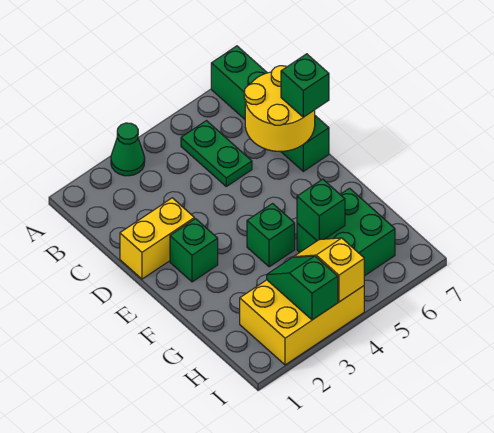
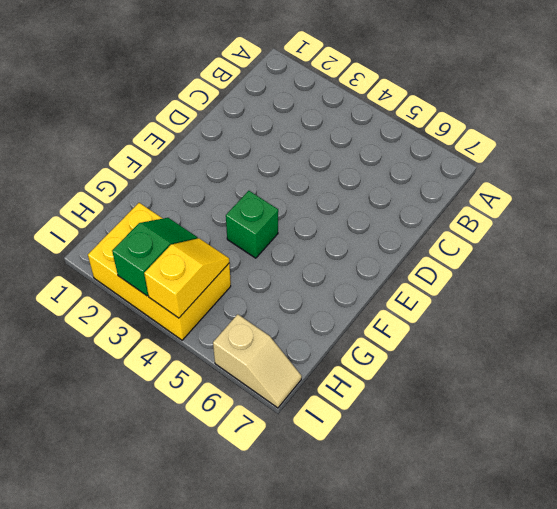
tan 1x2 slope [213,314,302,408] -> none
none -> green 1x1 cone [111,123,145,176]
none -> green 1x4 brick [211,46,329,171]
none -> green 1x2 plate [181,121,252,186]

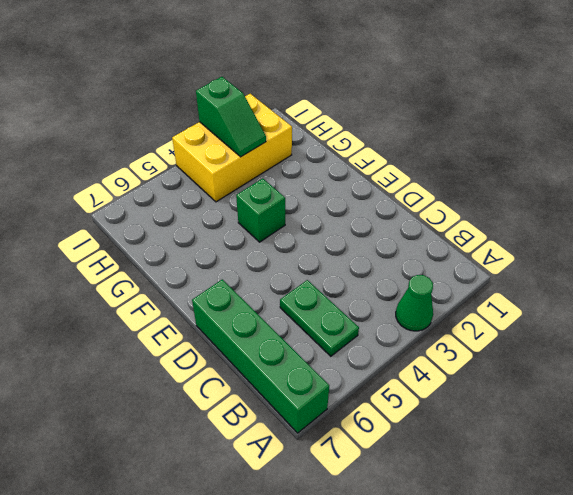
none -> yellow 1x2 brick [120,198,194,279]
none -> green 1x1 brick [170,219,218,282]
none -> green 2x2 brick [297,188,395,276]

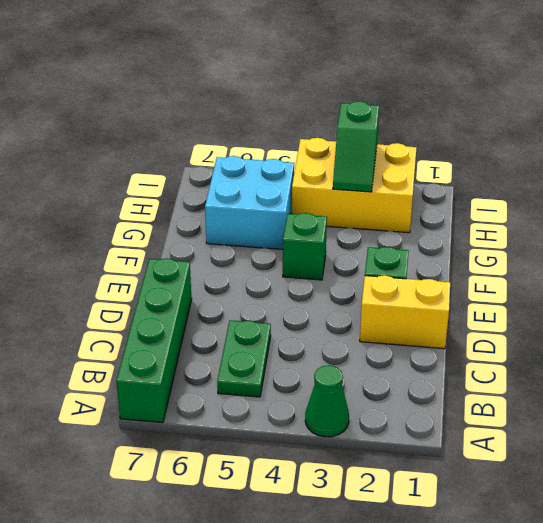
cyan 2x2 brick [205,156,294,249] -> green 2x2 brick [297,188,395,276]
none -> yellow 2x2 round brick [244,66,315,151]
none -> green 1x1 brick [297,179,345,241]
none -> yellow 1x2 slope [294,238,364,302]

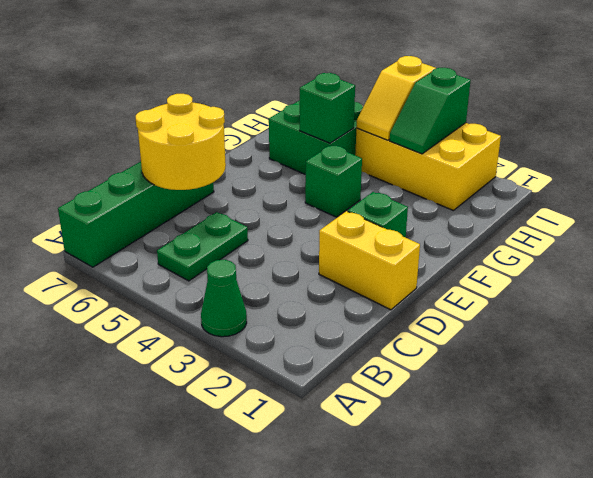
none -> green 1x1 brick [281,54,329,117]

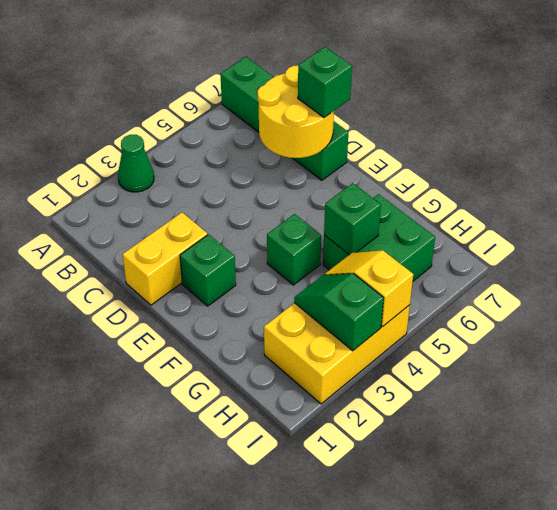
none -> green 1x2 plate [181,121,252,186]

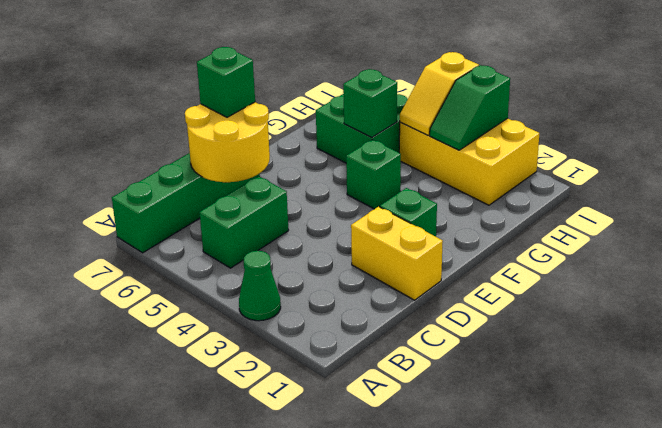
green 1x2 brick [199,176,289,268] -> green 1x2 plate [181,121,252,186]

